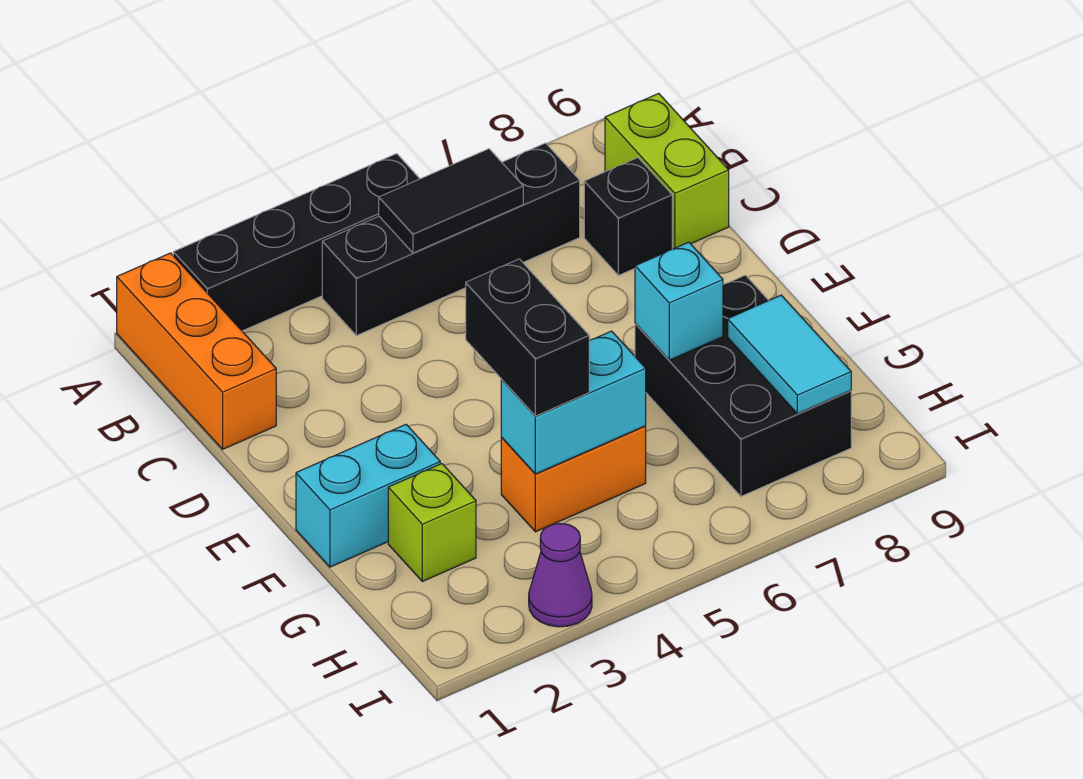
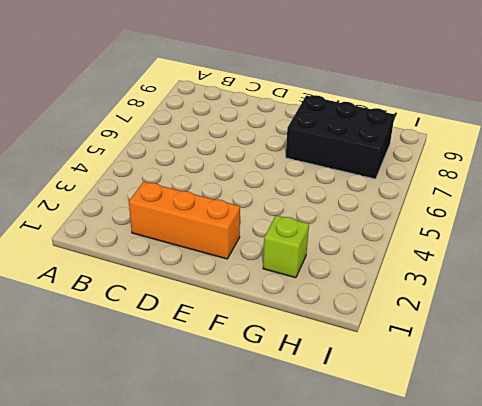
orange 1x3 brick [129,182,240,259] -> orange 1x3 brick moved to [117,253,276,449]
none -> black 1x4 brick [173,154,420,331]
none -> black 1x4 brick [322,143,580,336]
none -> lime 1x2 brick [605,93,729,249]

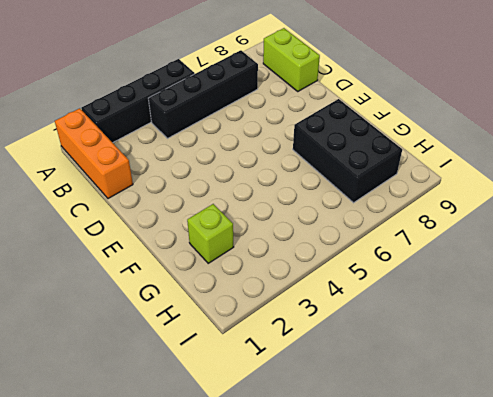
none -> black 1x1 brick [584,158,672,275]
none -> cyan 1x2 brick [296,424,440,567]
none -> orange 1x2 brick [501,426,646,532]

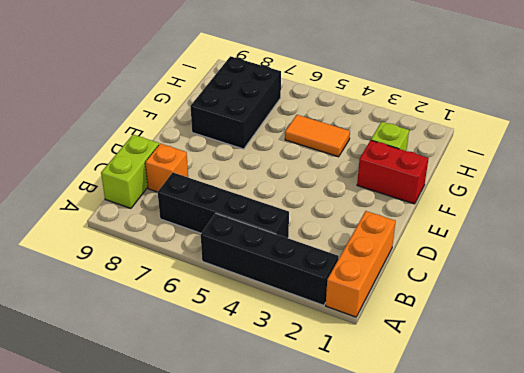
orange 1x1 brick [145,143,188,192] -> black 1x1 brick [584,158,672,275]
red 1x2 brick [357,140,429,204] -> cyan 1x2 brick [296,424,440,567]
orange 1x2 tile [285,115,350,157] -> orange 1x2 brick [501,426,646,532]
none -> purple 1x1 cone [529,524,592,627]
none -> black 1x2 tile [379,149,523,253]
none -> cyan 1x1 brick [635,242,723,360]

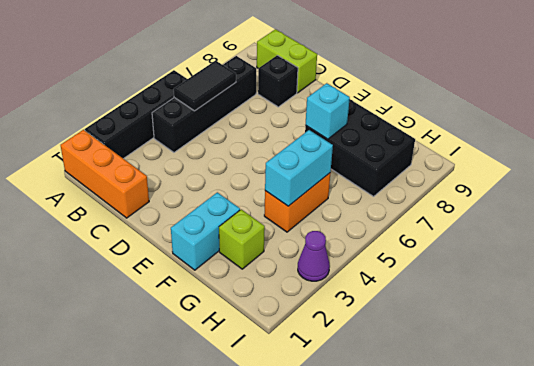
none -> cyan 1x2 tile [728,295,851,414]
none -> black 1x2 brick [466,259,589,416]

